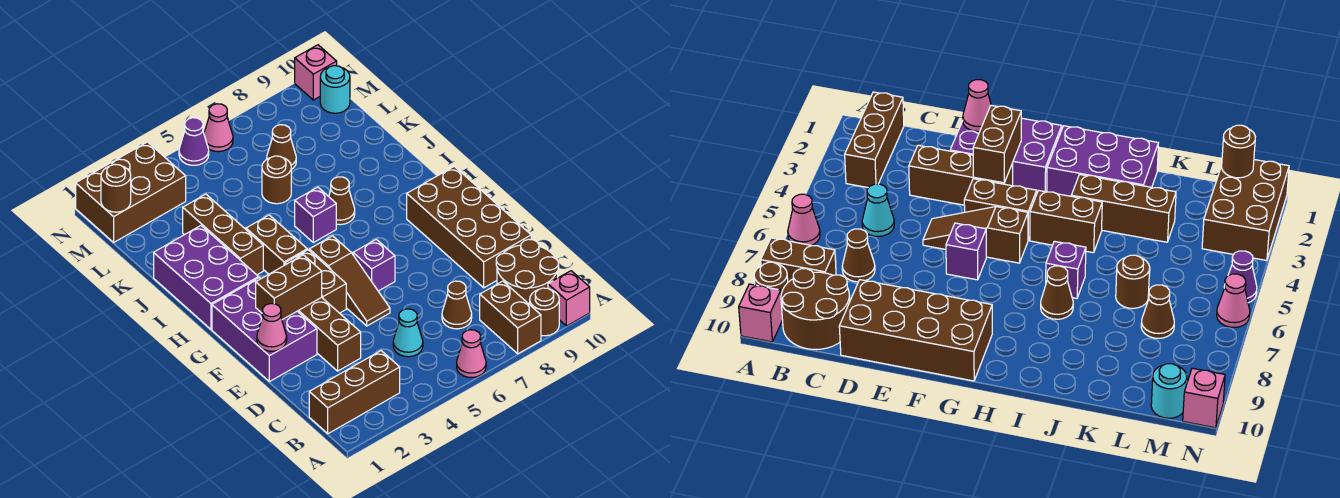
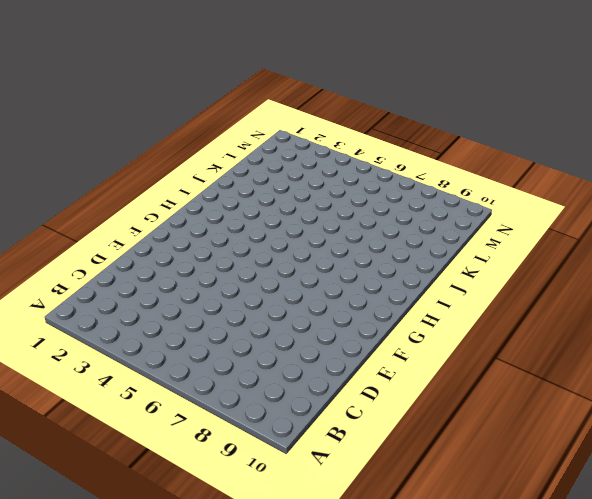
none -> pink 1x1 cone [457,330,486,377]
none -> brown 1x2 brick [480,281,541,354]
none -> brown 1x1 round brick [530,288,559,336]

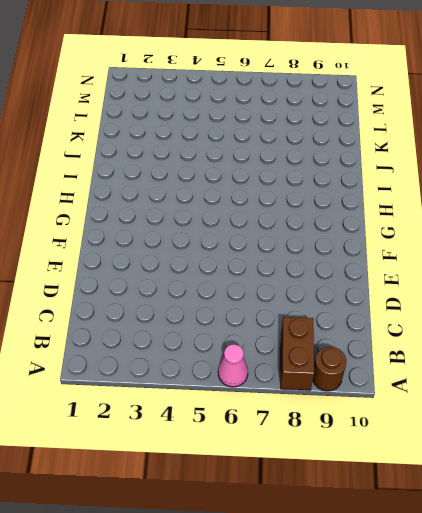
none -> pink 1x1 brick [548,271,590,326]
none -> brown 1x3 brick [309,351,400,434]
none -> brown 2x2 round brick [496,239,559,305]

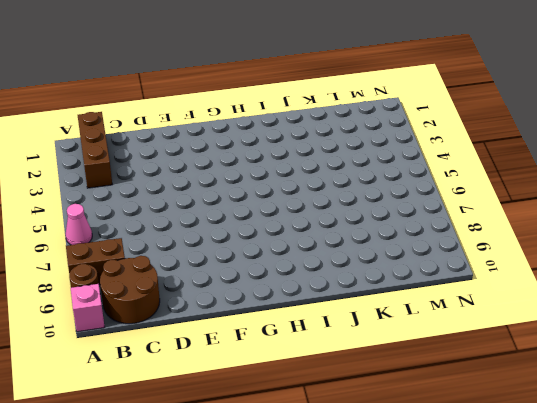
none -> cyan 1x1 cone [393,309,423,357]
none -> brown 1x1 cone [442,281,472,329]
none -> brown 1x3 brick [298,297,361,371]

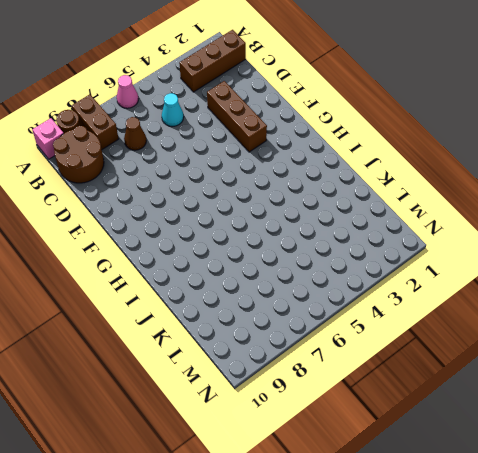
none -> brown 2x4 brick [407,166,531,288]
none -> purple 2x3 brick [212,278,317,382]
none -> brown 1x3 slope [309,236,390,326]

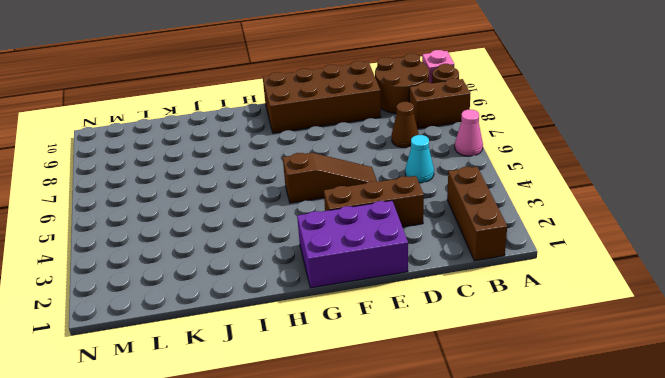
none -> brown 1x2 brick [285,250,346,313]
none -> purple 1x1 brick [353,239,395,291]
none -> purple 2x3 brick [154,226,259,329]

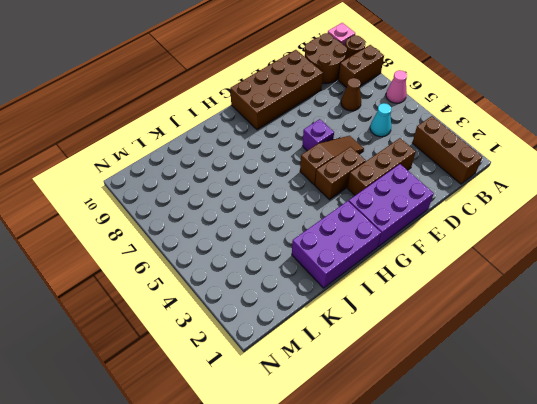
none -> brown 1x2 brick [246,215,307,274]
none -> brown 1x3 brick [183,194,263,275]
none -> purple 1x1 brick [295,187,336,242]

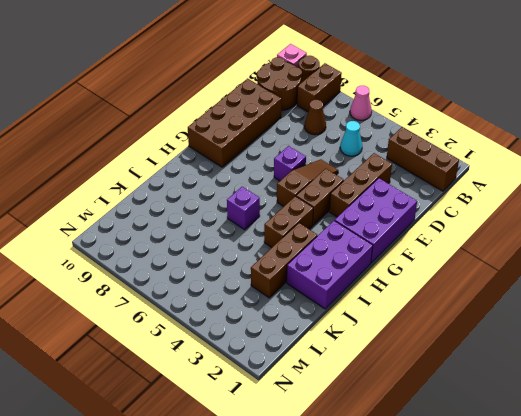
none -> brown 1x1 cone [329,177,355,225]
none -> brown 1x1 round brick [262,156,291,204]
none -> brown 1x1 cone [267,125,296,170]

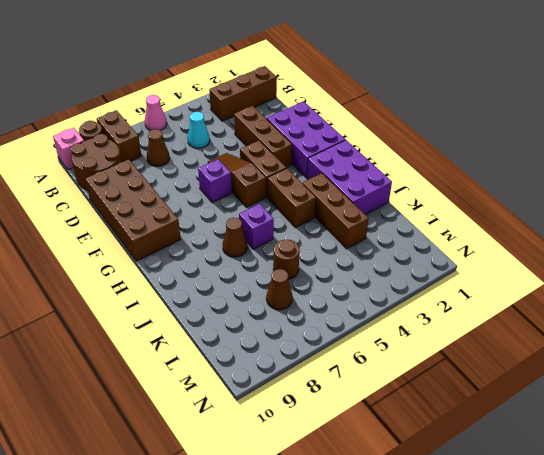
none -> brown 2x3 brick [76,142,186,242]
none -> cyan 1x1 round brick [320,66,350,113]
none -> purple 1x1 cone [179,118,209,165]

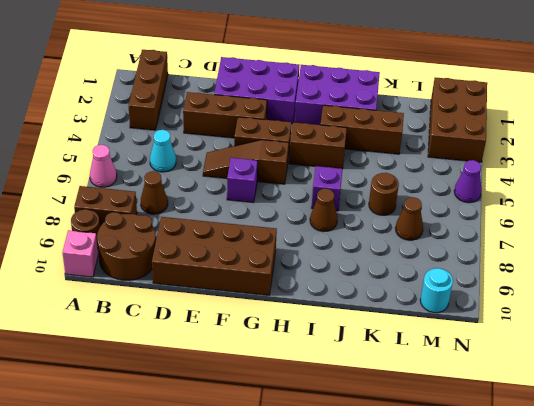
none -> pink 1x1 cone [204,104,233,152]
none -> pink 1x1 brick [295,45,337,100]
none -> pink 1x1 cone [257,304,287,351]

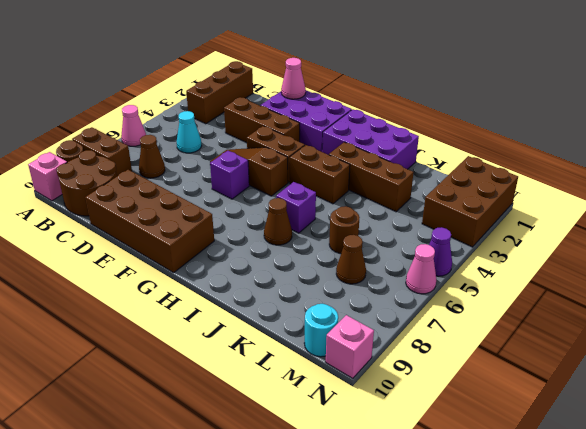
none -> brown 1x2 brick [256,255,322,320]
none -> brown 1x1 round brick [101,164,131,212]

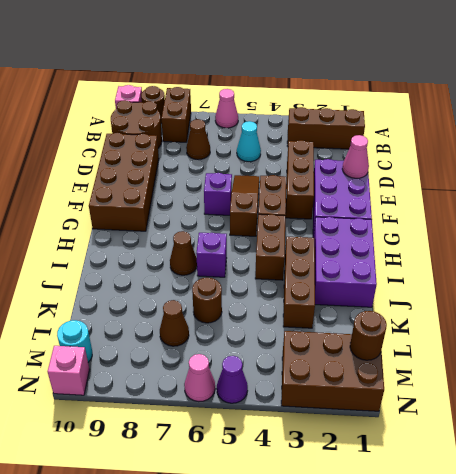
none -> brown 1x2 brick [256,255,322,320]

